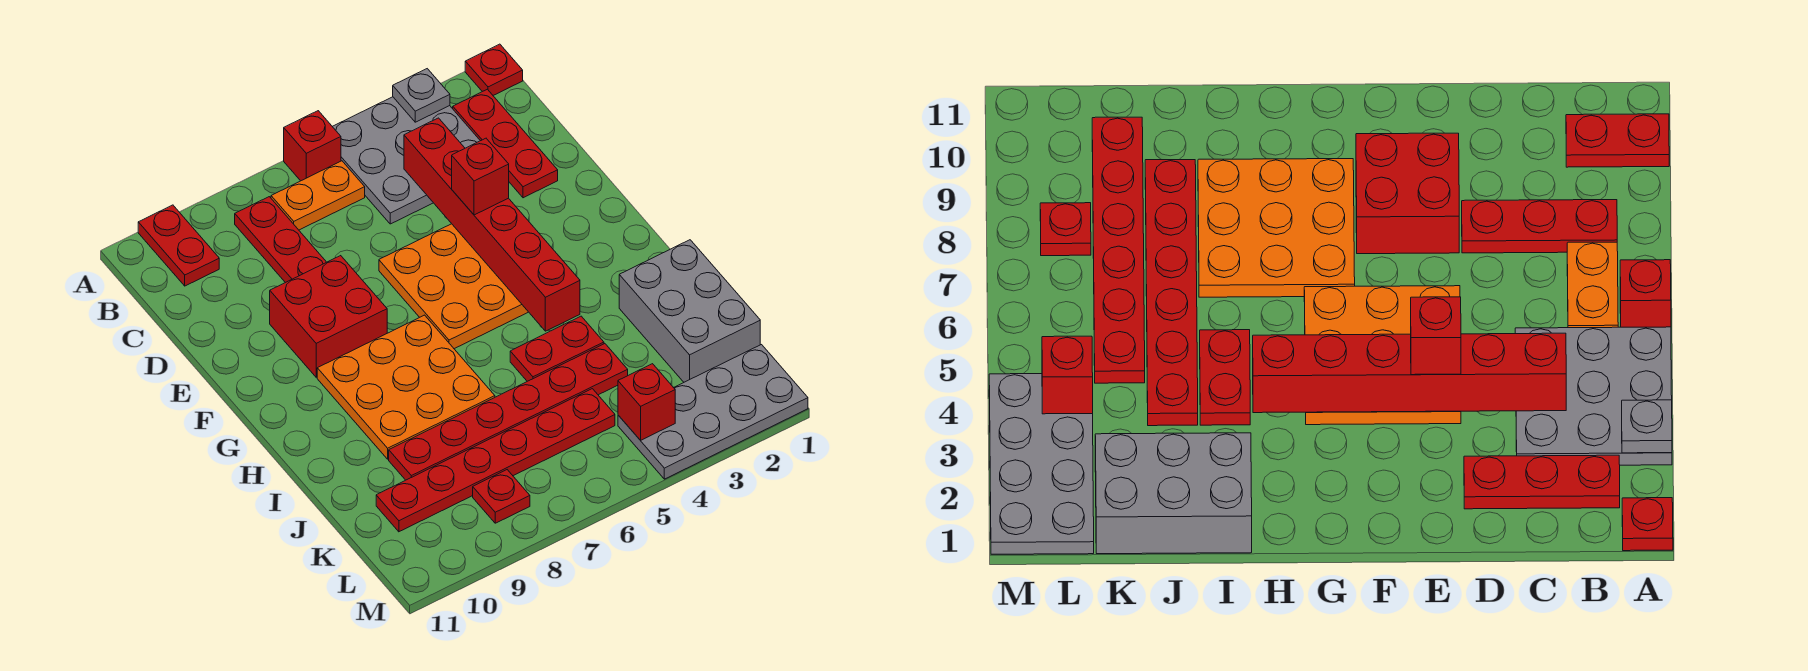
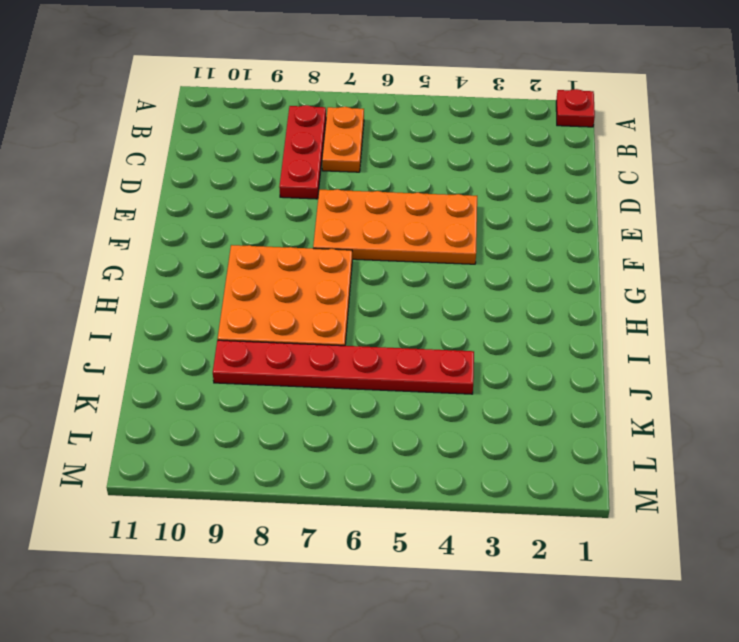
orange 1x2 plate [322,107,364,172] -> orange 1x2 plate turned to [271,161,365,230]
orange 2x4 plate [313,189,477,264] -> orange 3x3 plate [379,224,528,349]
none -> grey 3x3 plate [332,97,480,224]
none -> red 1x1 brick [284,111,341,181]
none -> red 1x2 plate [138,205,219,286]

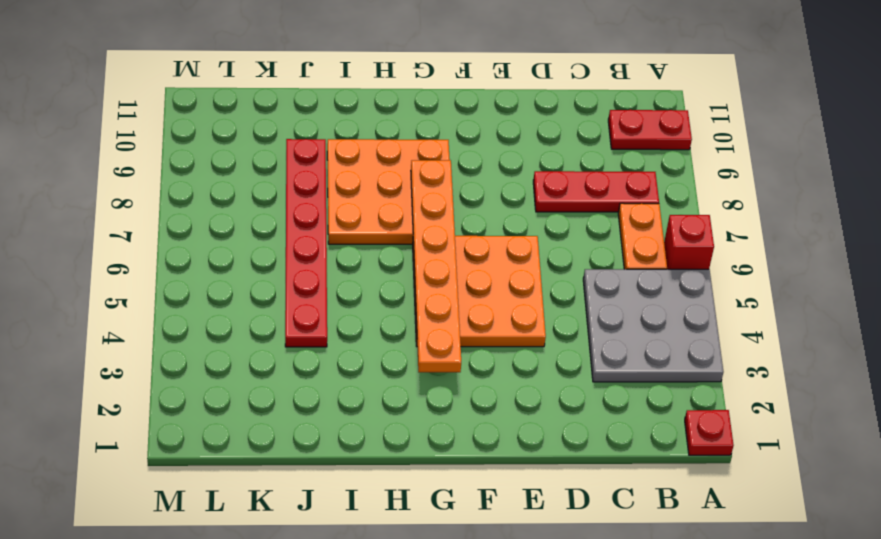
orange 1x6 plate [411,160,461,372] -> red 1x6 brick [404,118,580,331]
none -> red 1x3 plate [453,89,558,198]
none -> red 2x2 brick [270,256,387,377]
none -> grey 2x3 brick [619,240,760,382]

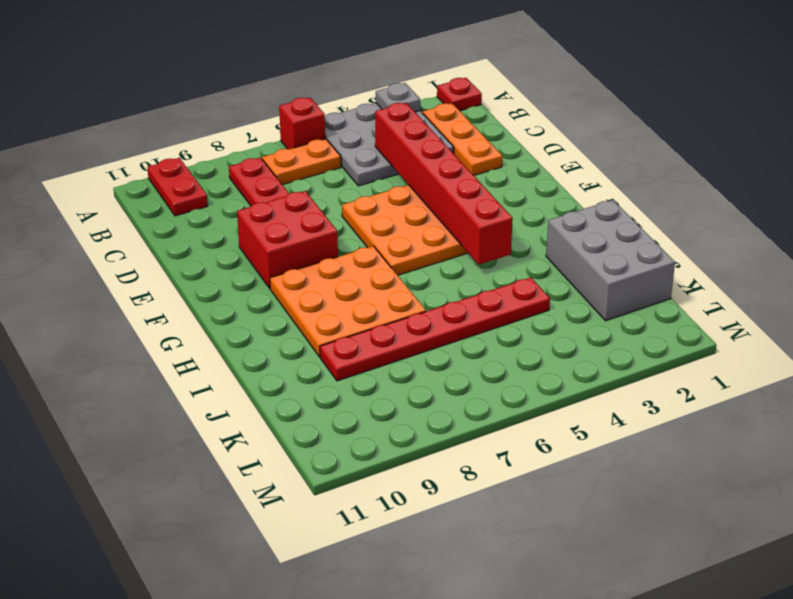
orange 1x3 plate [423,103,502,175] -> red 1x3 plate [453,89,558,198]
none -> red 1x2 plate [510,316,604,381]
none -> red 1x6 plate [376,389,615,532]
none -> grey 2x4 plate [618,345,808,479]

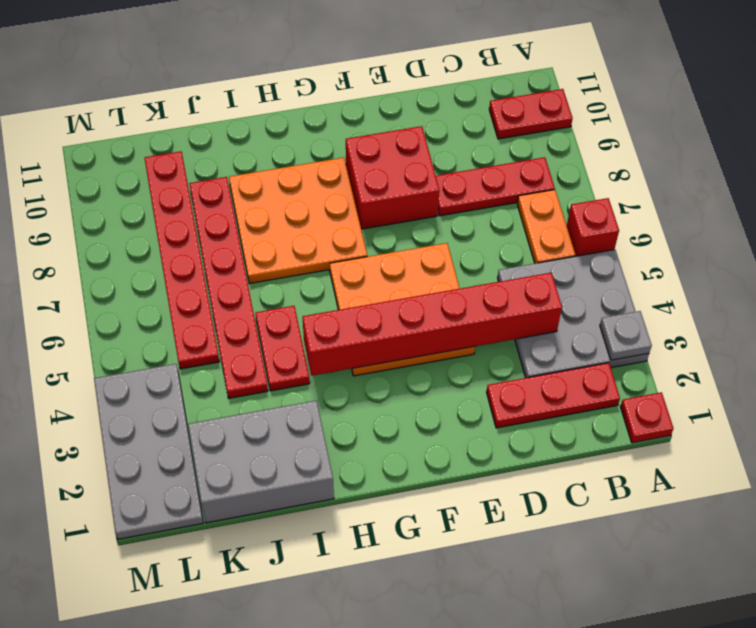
none -> red 1x1 plate [473,470,530,523]
none -> red 1x1 brick [618,364,675,440]
none -> red 1x1 brick [452,138,509,215]

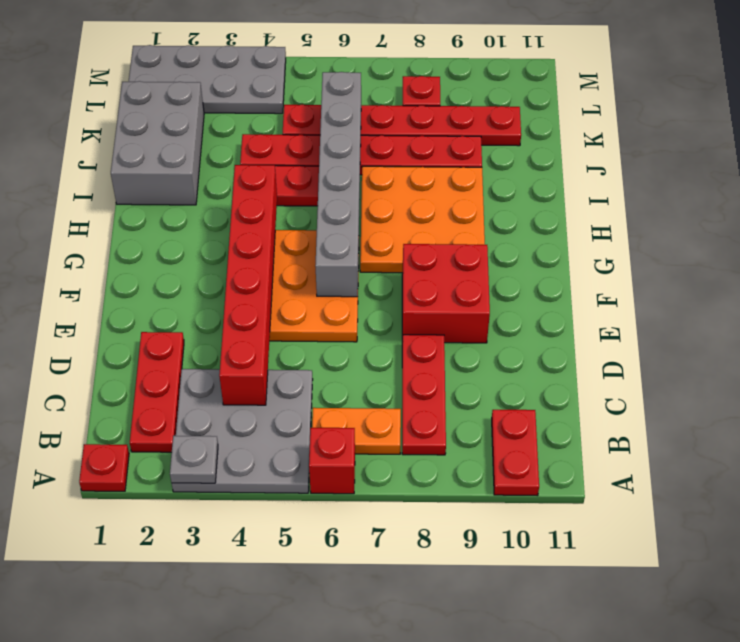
grey 1x6 brick [315,72,361,297] -> none
none -> red 1x1 brick [618,364,675,440]
none -> red 1x1 brick [452,138,509,215]

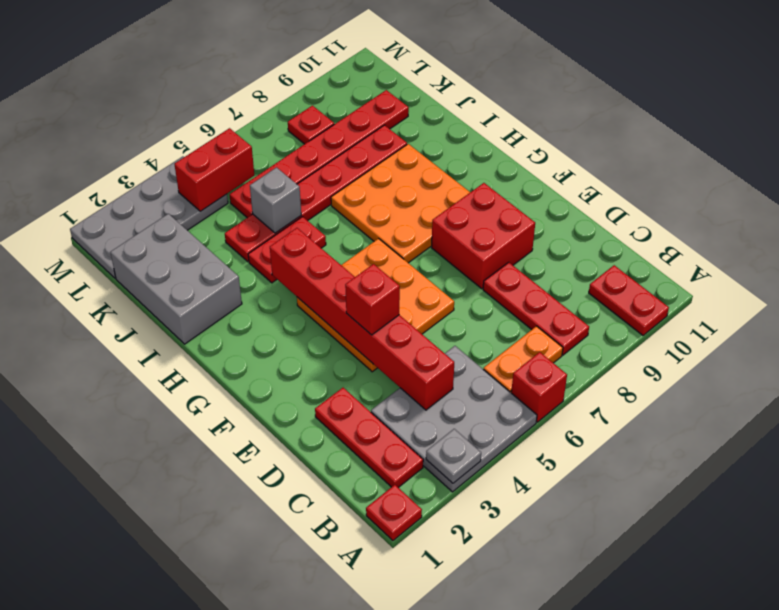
grey 1x1 brick [250,168,301,233] -> none
red 1x2 brick [174,128,254,211] -> red 1x1 brick [618,364,675,440]

